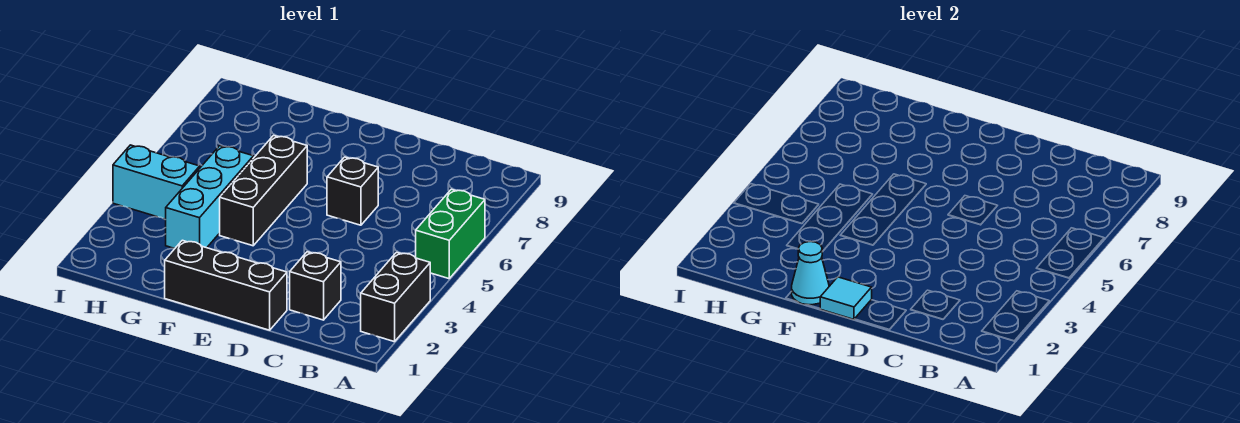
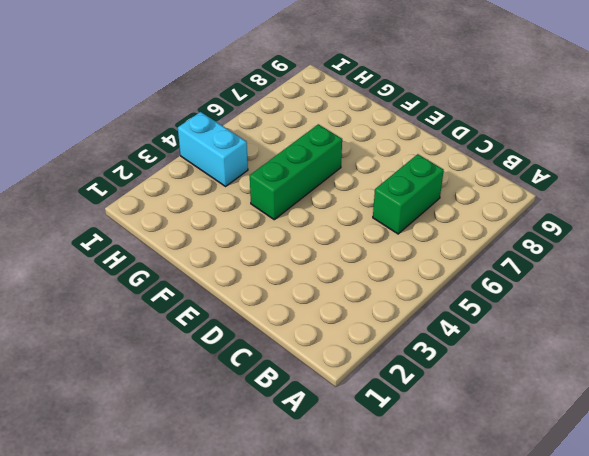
green 1x2 brick [373,154,444,234] -> green 1x2 brick moved to [416,189,485,279]
green 1x3 brick [250,124,342,220] -> black 1x3 brick [220,135,307,246]
none -> black 1x2 brick [361,252,430,342]
none -> black 1x1 brick [290,252,341,320]

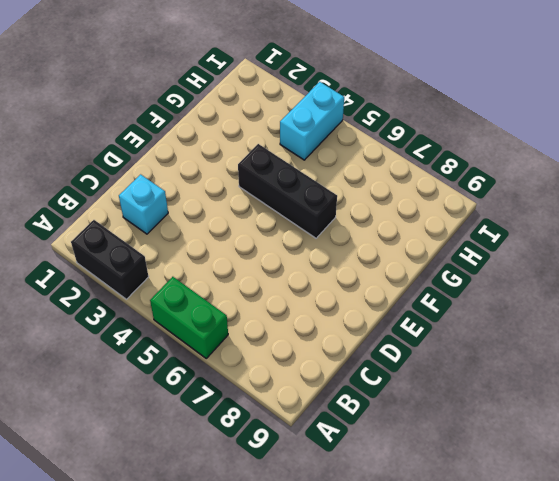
cyan 1x1 brick [119,174,168,234] -> black 1x1 brick [290,252,341,320]
none -> black 1x3 brick [165,240,287,330]
none -> black 1x1 brick [327,157,378,225]

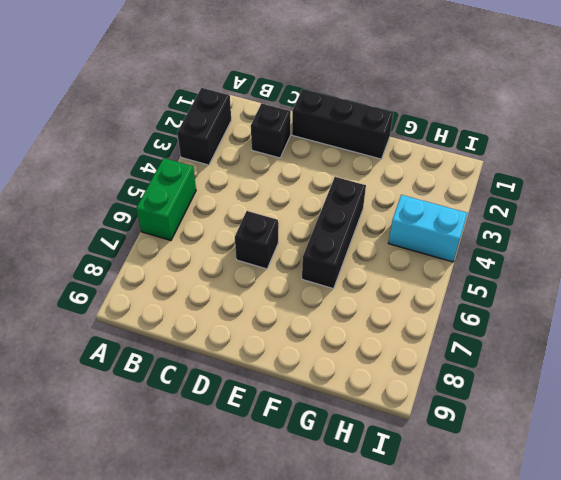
none -> cyan 1x3 brick [166,146,253,249]
none -> cyan 1x1 tile [820,277,872,319]

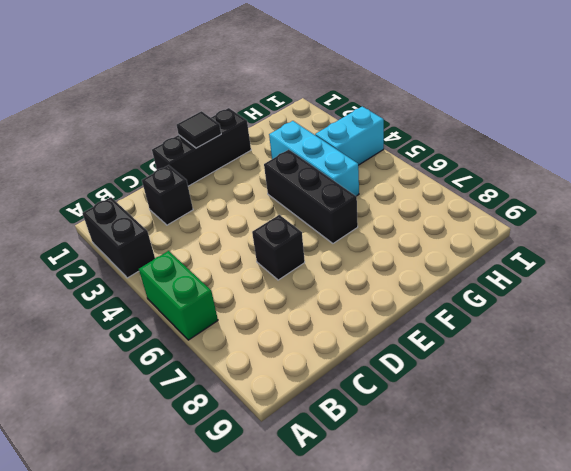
black 1x1 tile [177,111,221,148] -> cyan 1x1 tile [820,277,872,319]
none -> cyan 1x1 cone [792,242,829,305]

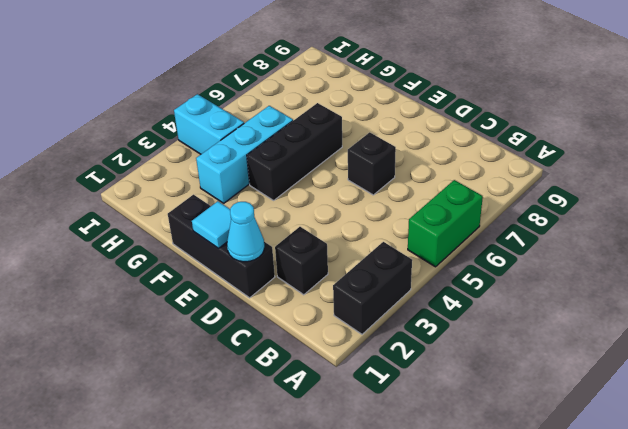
cyan 1x1 cone [227,202,264,262] -> cyan 1x1 cone moved to [792,242,829,305]

